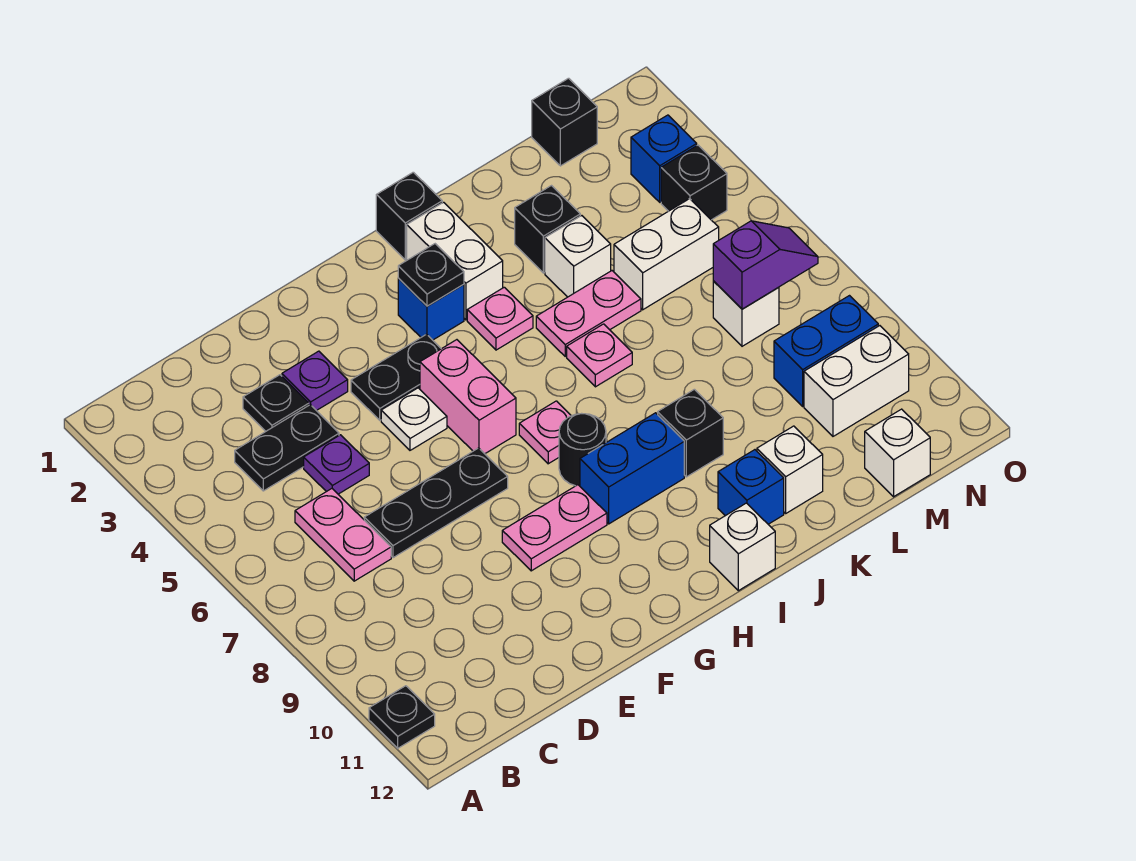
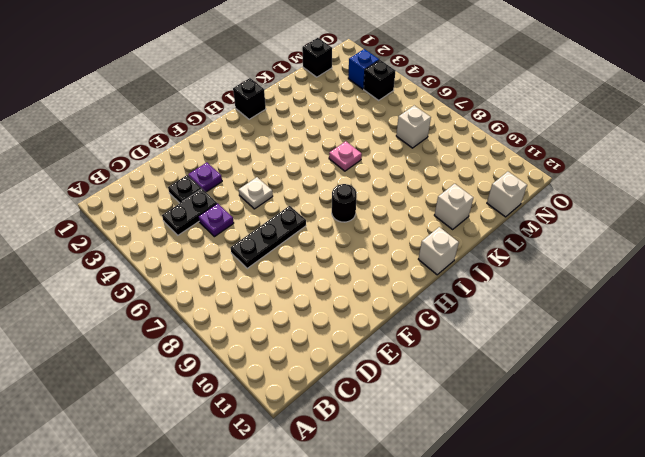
none -> black 1x1 plate [369,686,435,748]
none -> pink 1x2 plate [295,489,391,581]
none -> black 1x2 plate [351,334,441,420]
none -> pink 1x2 plate [502,485,607,571]

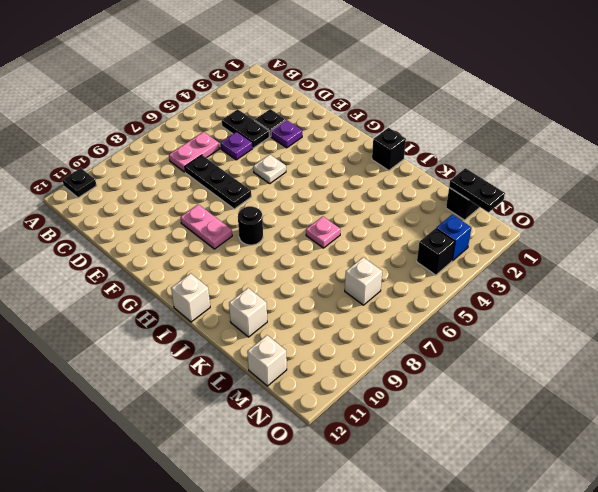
black 1x2 plate [449,168,505,212] -> black 1x2 plate moved to [351,334,441,420]
none -> pink 1x2 brick [420,340,516,454]
none -> blue 1x1 brick [398,278,464,340]
none -> pink 1x1 plate [519,401,571,464]
none -> blue 1x2 brick [580,413,684,524]

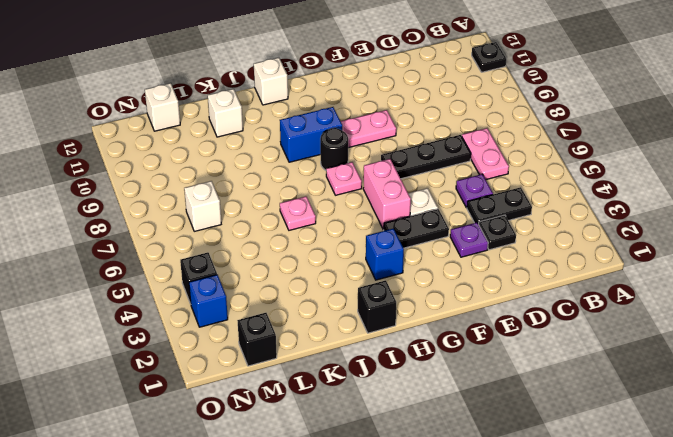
none -> white 1x2 brick [407,202,503,320]
none -> pink 1x1 plate [467,287,533,350]
none -> pink 1x2 plate [536,271,641,356]
none -> black 1x1 brick [658,389,723,477]

